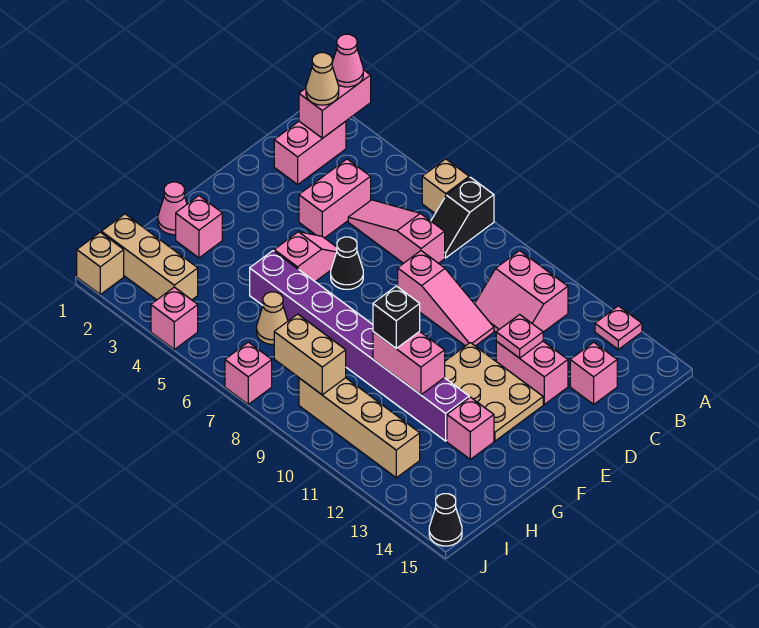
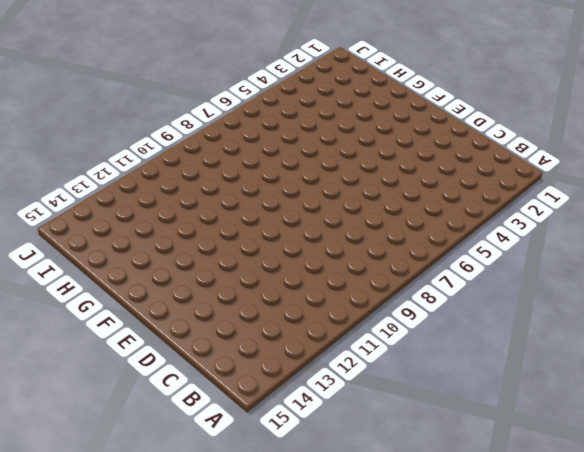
none -> tan 1x1 brick [422,159,469,213]
none -> black 1x2 slope [431,177,494,258]
none -> pink 1x1 plate [595,306,642,349]
none -> pink 1x2 brick [274,121,346,184]

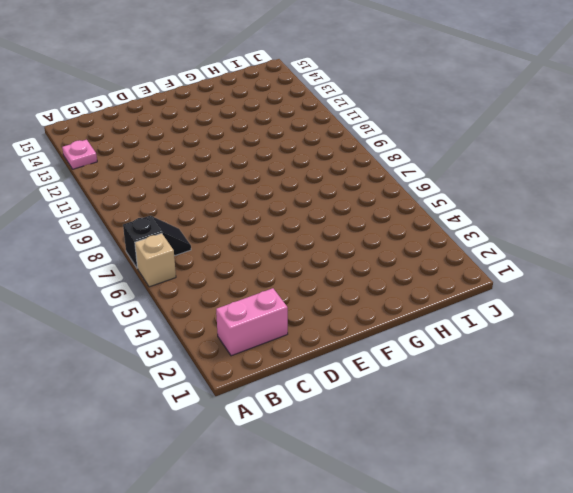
none -> pink 2x2 slope [475,251,568,332]
none -> pink 1x2 brick [299,159,371,238]
none -> pink 1x3 slope [348,200,445,263]
none -> pink 1x1 brick [570,342,617,404]

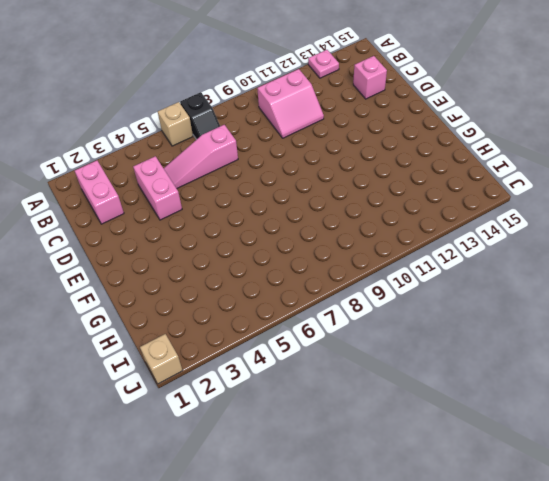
none -> pink 1x3 slope [398,251,494,346]
none -> pink 1x2 brick [496,341,568,404]
none -> pink 1x2 slope [274,232,337,282]
none -> black 1x1 cone [331,237,363,289]

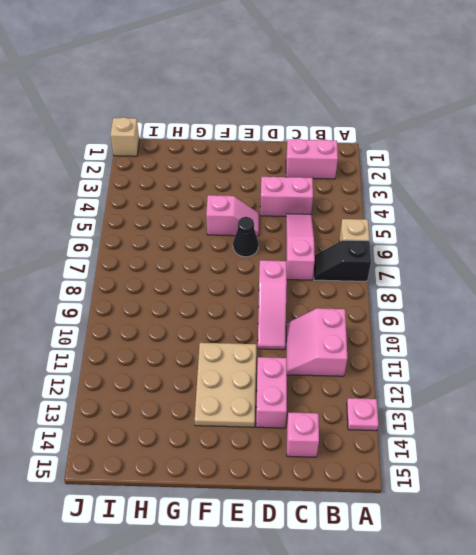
none -> pink 1x1 cone [158,182,187,235]
none -> pink 1x1 brick [176,196,222,258]
none -> purple 1x8 brick [250,251,469,441]
none -> pink 1x1 brick [447,397,494,459]

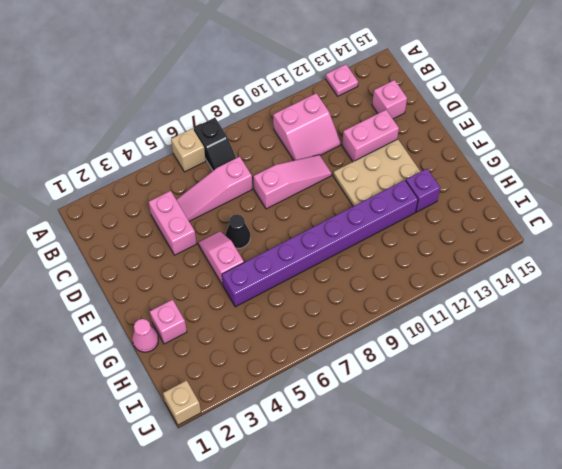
purple 1x1 brick [406,169,440,212] -> pink 1x1 brick [447,397,494,459]
none -> pink 1x2 brick [274,121,346,184]
none -> tan 1x1 cone [257,292,288,344]
none -> tan 1x3 brick [102,214,198,300]
none -> tan 1x4 brick [299,378,420,478]

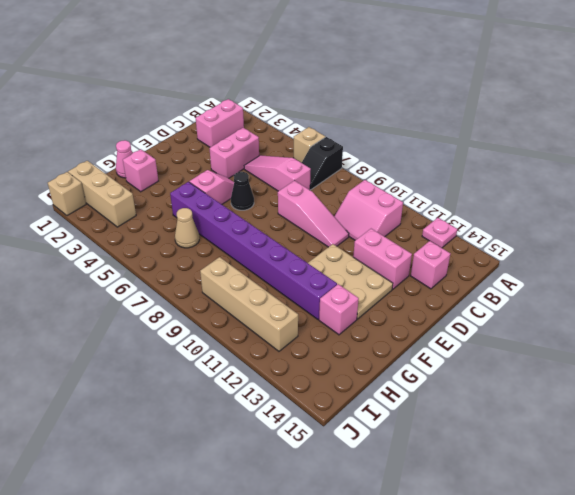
none -> pink 1x1 brick [151,287,198,349]
none -> pink 1x1 brick [225,342,272,404]
none -> black 1x1 cone [429,494,462,546]
none -> pink 1x2 brick [299,70,371,138]

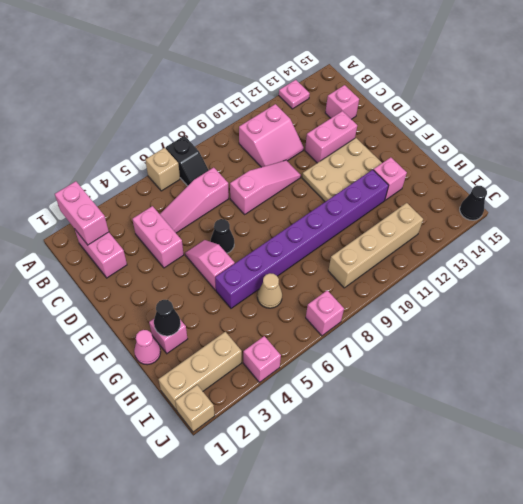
black 1x1 cone [154,300,181,336] -> none
none -> pink 1x1 plate [496,315,543,358]
none -> pink 1x2 brick [373,331,445,395]
none -> tan 1x2 brick [274,314,346,395]
none -> pink 1x1 cone [332,34,363,87]

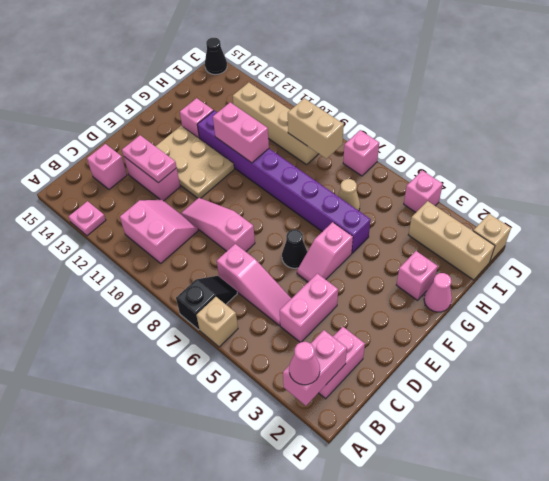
pink 1x2 plate [122,135,177,183] -> pink 1x1 plate [496,315,543,358]
none -> tan 1x1 cone [306,53,339,105]
none -> black 1x1 brick [373,286,420,348]

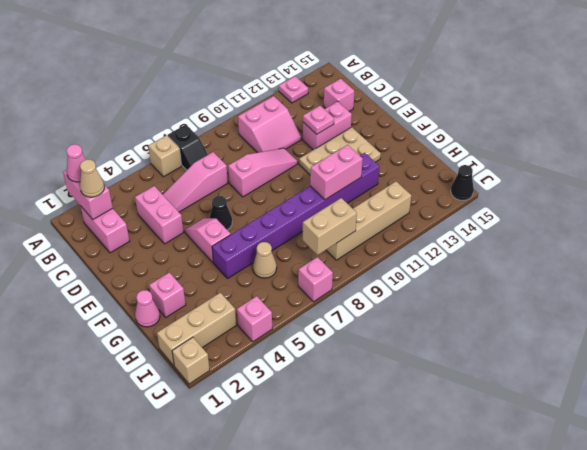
none -> pink 1x1 brick [447,397,494,459]
none -> black 1x1 brick [373,286,420,348]

